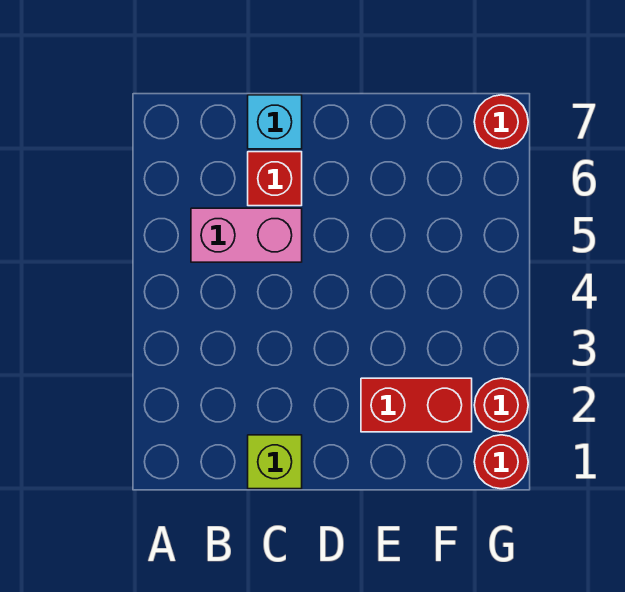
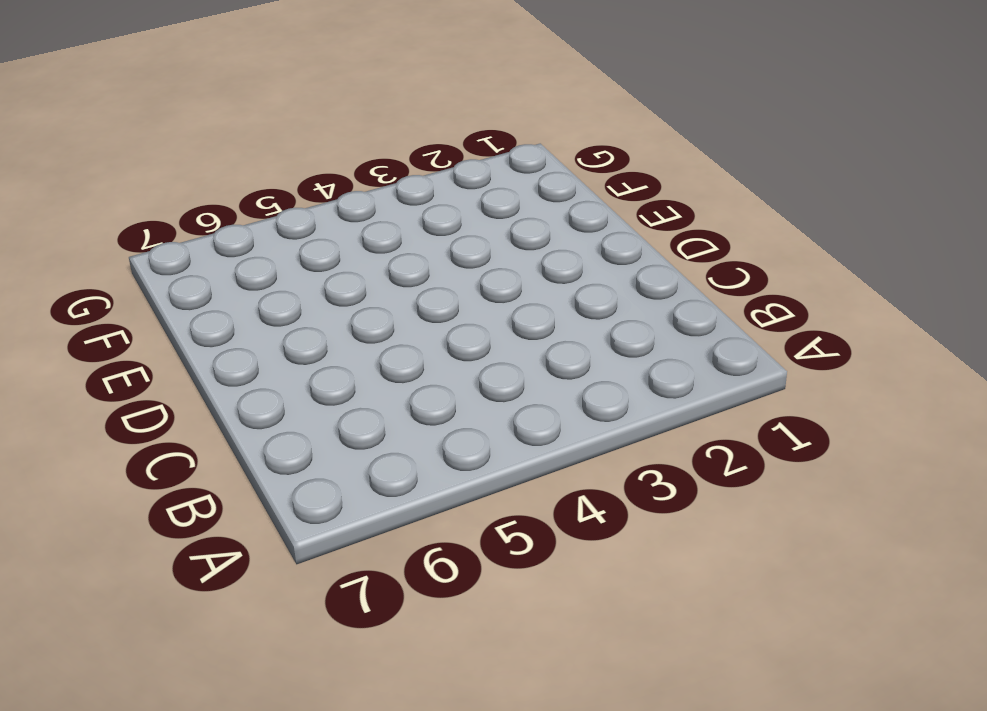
none -> pink 1x2 brick [191,208,302,262]
none -> lime 1x1 brick [248,435,302,489]

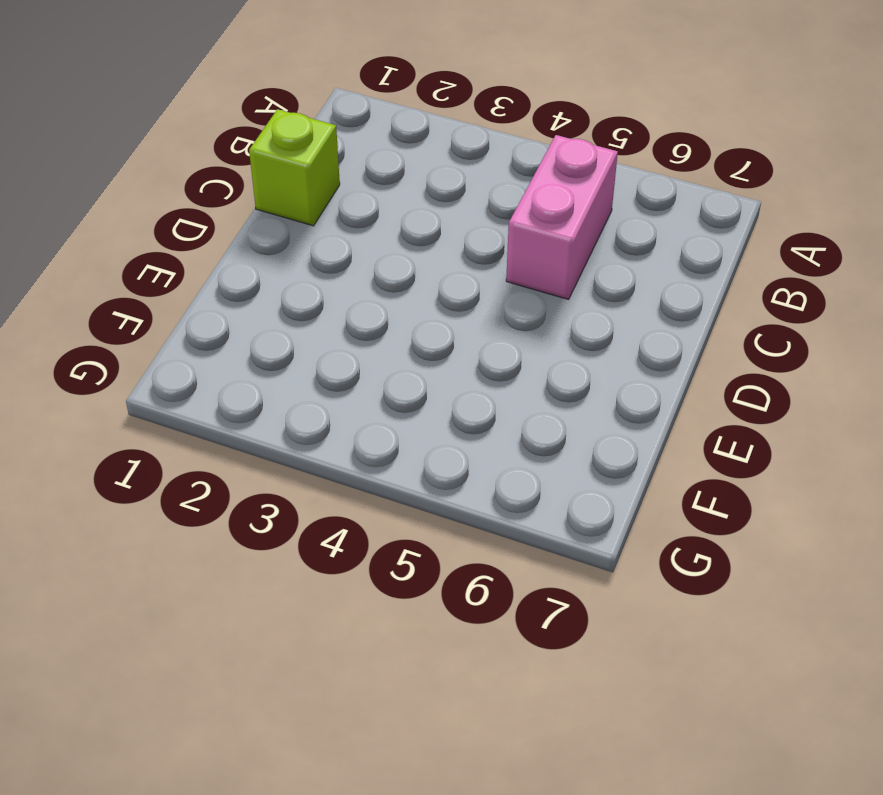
none -> red 1x1 brick [248,152,302,206]
none -> cyan 1x1 brick [248,95,302,149]

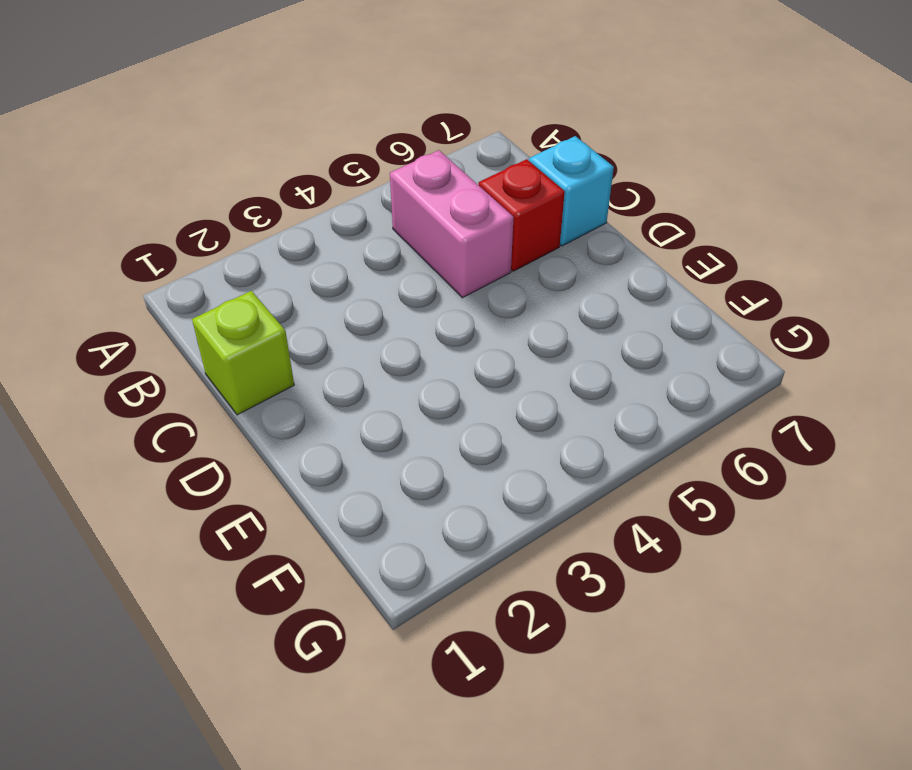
none -> red 1x2 brick [361,378,472,432]
none -> red 1x1 round brick [474,435,528,489]

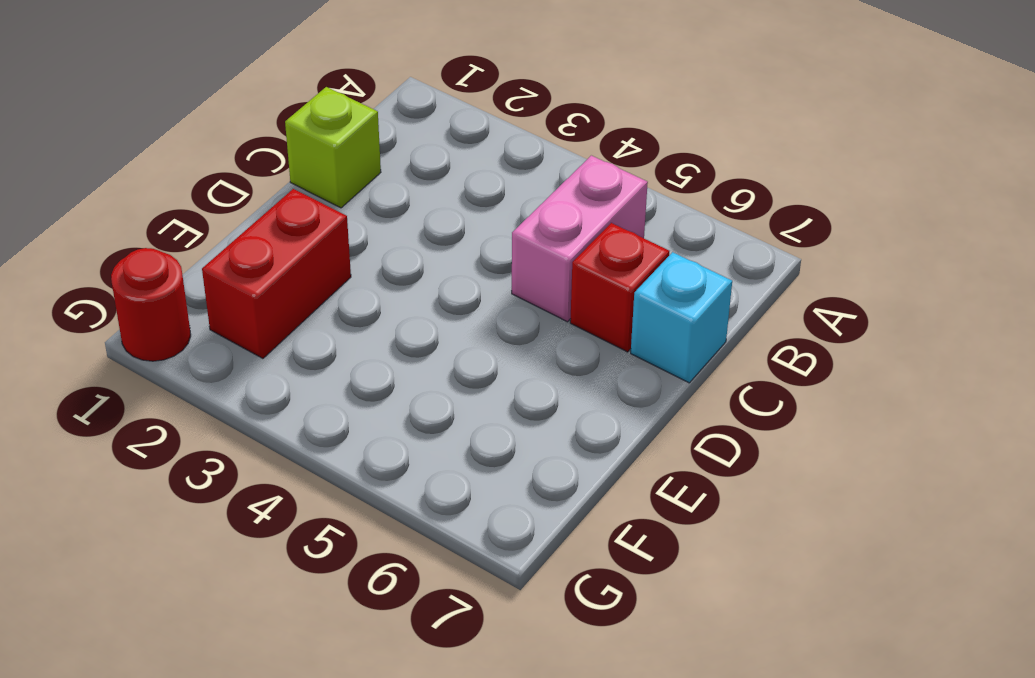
none -> red 1x1 round brick [474,378,528,432]
none -> red 1x1 round brick [474,95,528,149]

